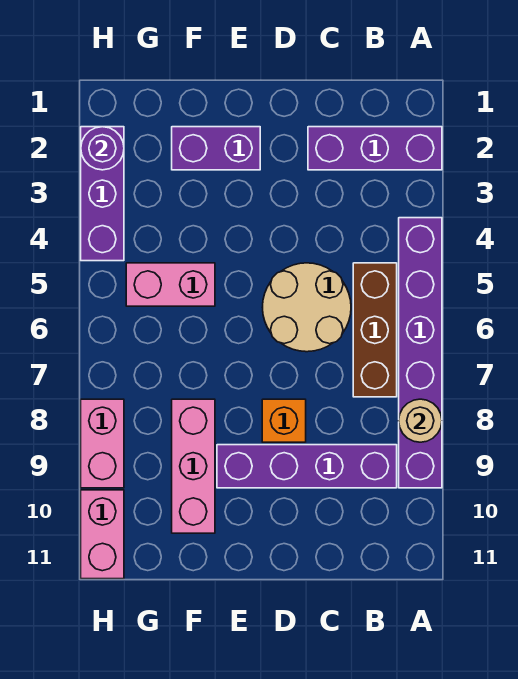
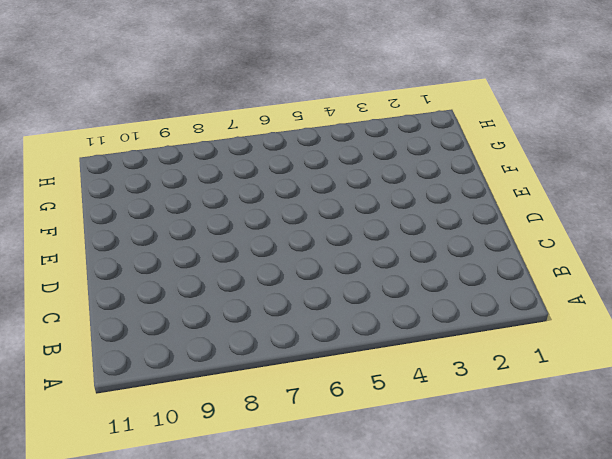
none -> purple 1x3 brick [308,127,442,170]
none -> purple 1x6 brick [399,218,442,488]
none -> brown 1x3 brick [353,263,397,397]

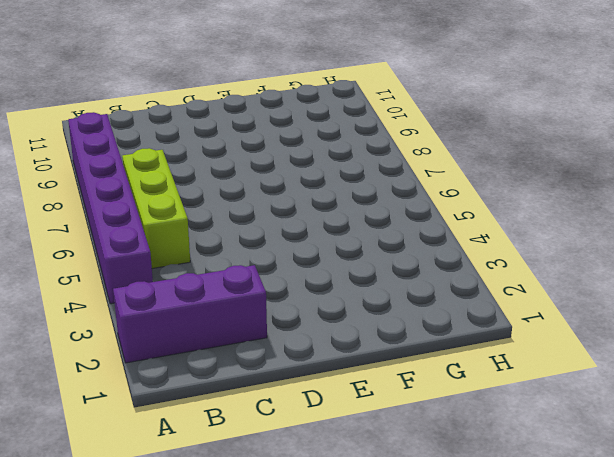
lime 1x3 brick [122,148,190,269] -> brown 1x3 brick [353,263,397,397]
none -> purple 1x4 brick [217,445,397,488]
none -> tan 2x2 round brick [262,263,351,352]
none -> orange 1x1 brick [262,399,306,442]

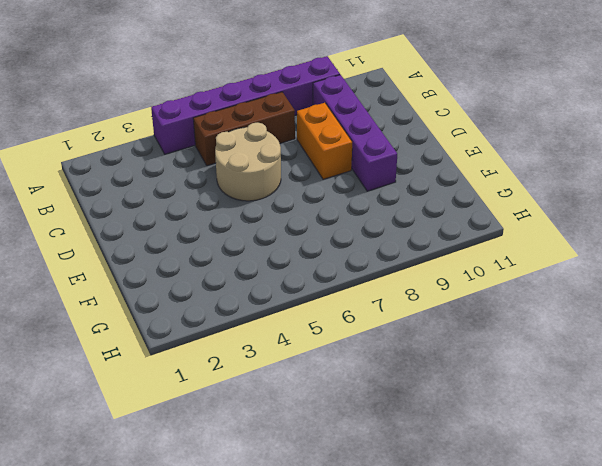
orange 1x2 brick [297,103,352,179] -> orange 1x1 brick [262,399,306,442]
none -> purple 1x3 brick [308,127,442,170]
none -> purple 1x2 brick [172,127,260,170]
none -> pink 1x2 brick [126,263,215,306]

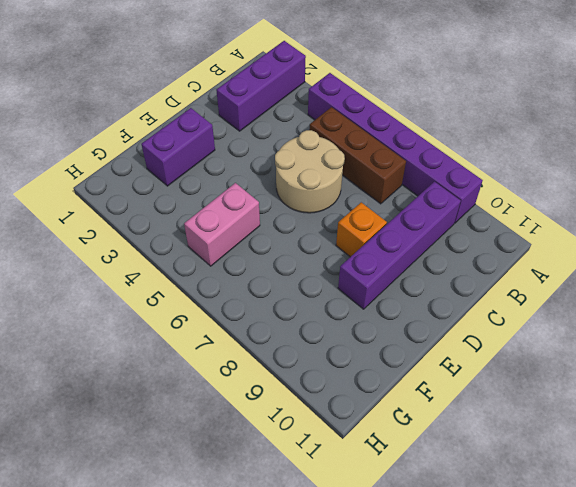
none -> pink 1x3 brick [172,399,215,533]
none -> purple 1x3 brick [81,127,124,261]
none -> pink 1x2 brick [81,399,124,488]

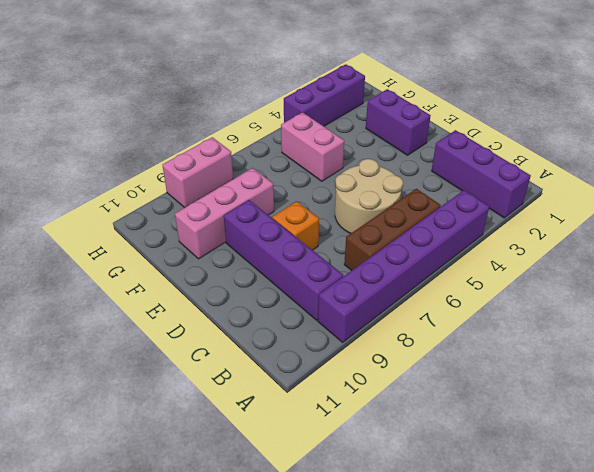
none -> pink 1x2 brick [81,490,124,579]
none -> tan 1x1 round brick [399,399,442,442]
none -> purple 1x1 round brick [81,127,124,170]

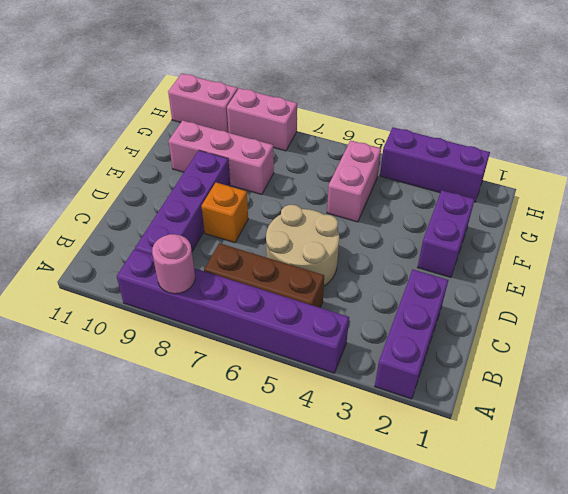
pink 1x1 round brick [152,234,195,294] -> tan 1x1 round brick [399,399,442,442]
none -> purple 1x1 round brick [81,127,124,170]

